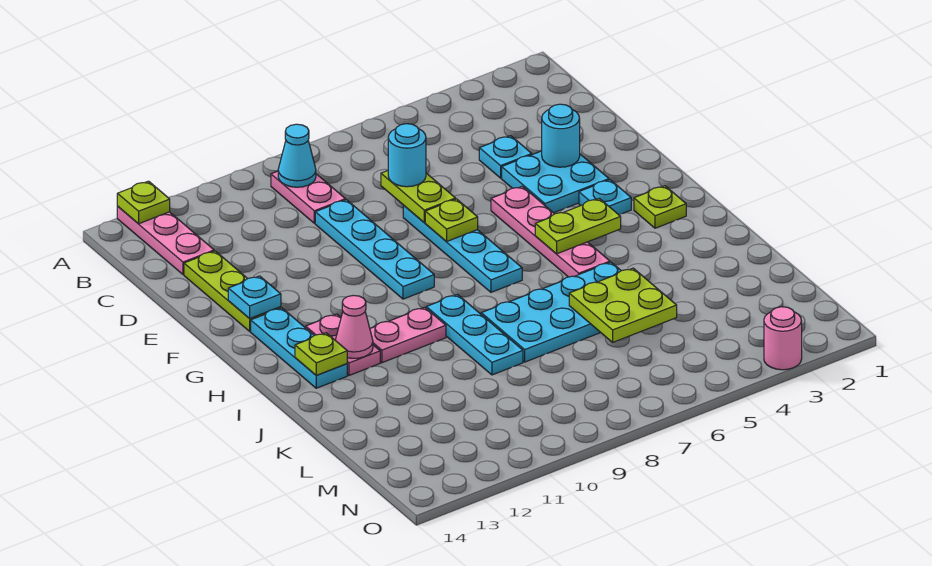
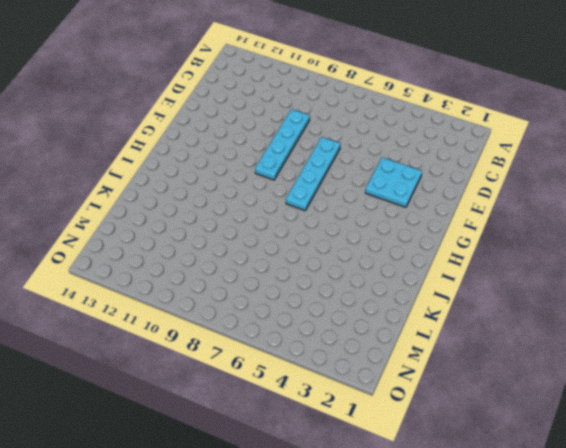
none -> pink 1x3 plate [117,207,214,275]
none -> pink 1x2 plate [271,171,346,223]
none -> cyan 1x1 plate [479,136,532,178]

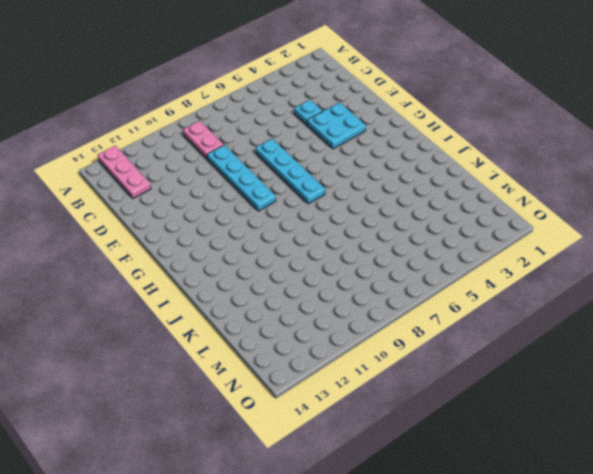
none -> lime 1x3 plate [184,251,281,331]
none -> pink 1x4 plate [491,186,610,277]
none -> cyan 1x1 plate [579,180,631,215]

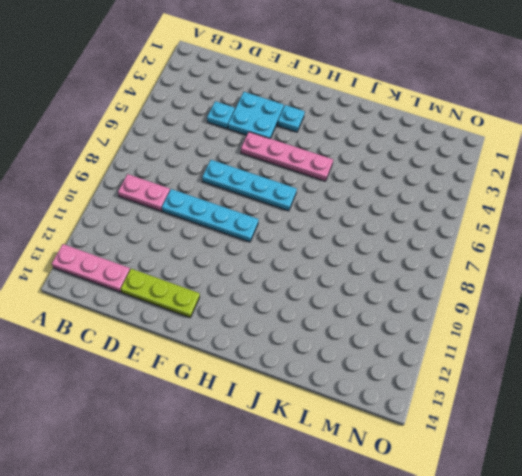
none -> cyan 1x3 plate [251,308,347,388]
none -> lime 1x1 plate [634,186,686,228]
none -> pink 1x2 plate [306,314,380,375]

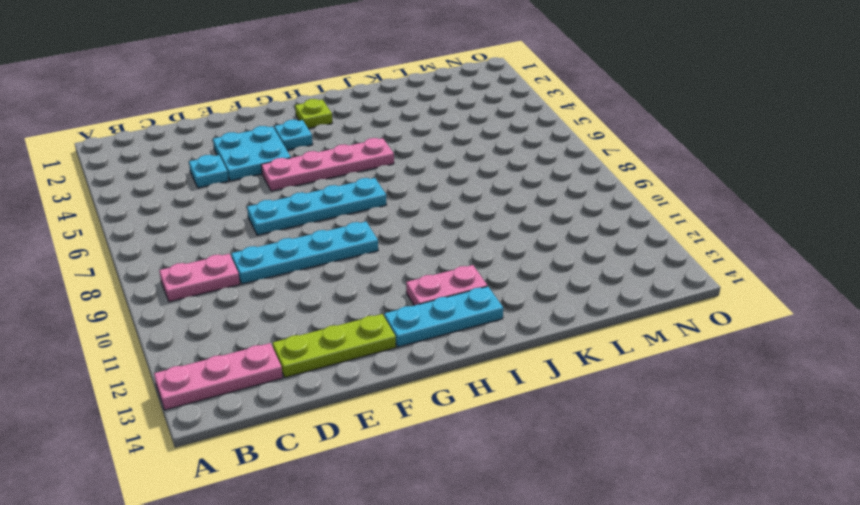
none -> cyan 1x3 plate [426,295,523,375]
none -> pink 1x2 plate [370,307,446,363]
none -> cyan 2x4 plate [481,262,621,362]

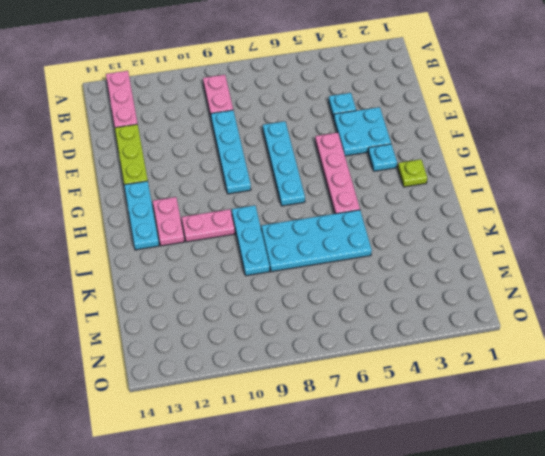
none -> pink 1x1 round brick [764,307,802,370]
none -> lime 1x1 plate [117,181,170,224]
none -> cyan 1x1 cone [278,124,316,187]

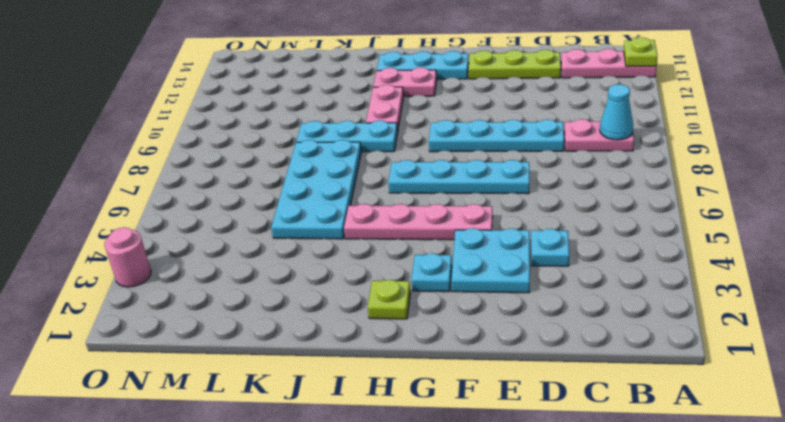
none -> lime 1x2 plate [381,171,456,223]
none -> cyan 1x1 round brick [542,104,580,167]
none -> lime 1x1 plate [425,199,478,241]

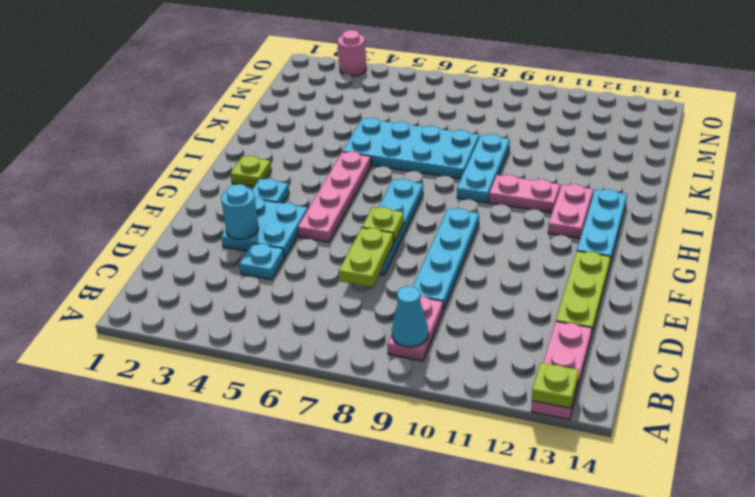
none -> cyan 1x1 plate [228,276,281,319]
none -> lime 1x2 plate [535,199,621,254]
none -> pink 1x1 cone [335,295,373,358]

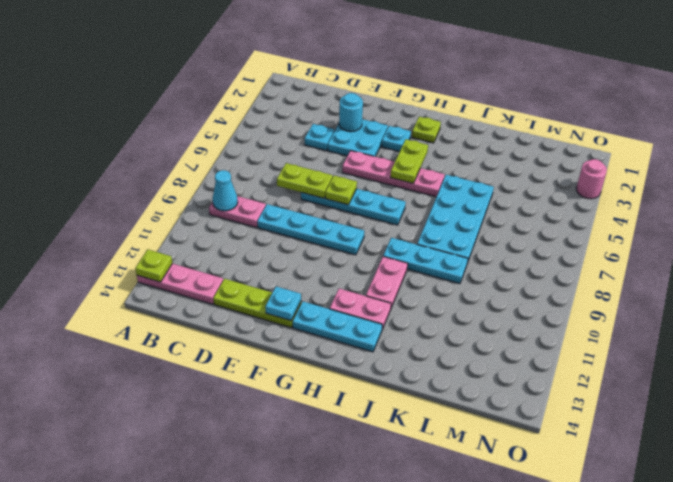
none -> pink 1x1 cone [335,295,373,358]
none -> lime 1x1 plate [295,333,347,375]
none -> lime 2x2 plate [569,268,677,342]

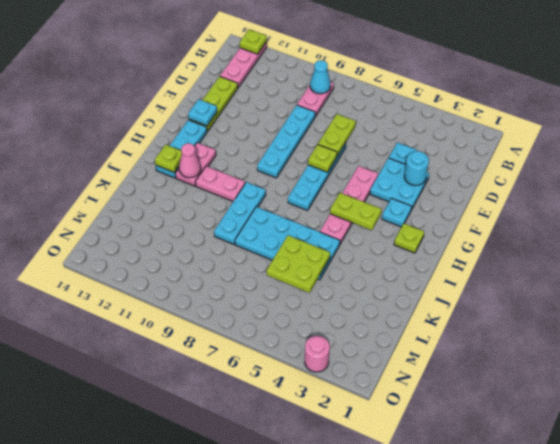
none -> cyan 1x1 round brick [388,124,426,187]

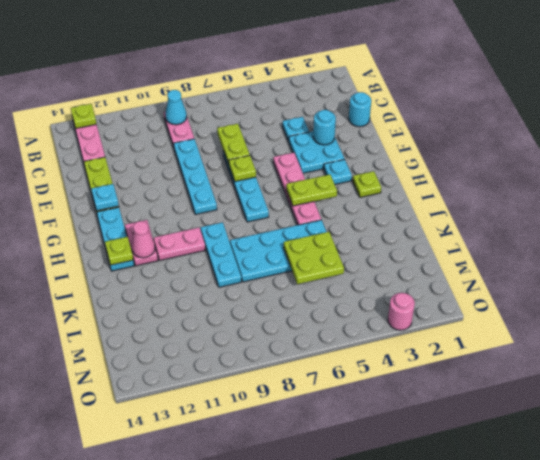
cyan 1x1 round brick [349,92,371,127] -> cyan 1x1 round brick moved to [388,124,426,187]

